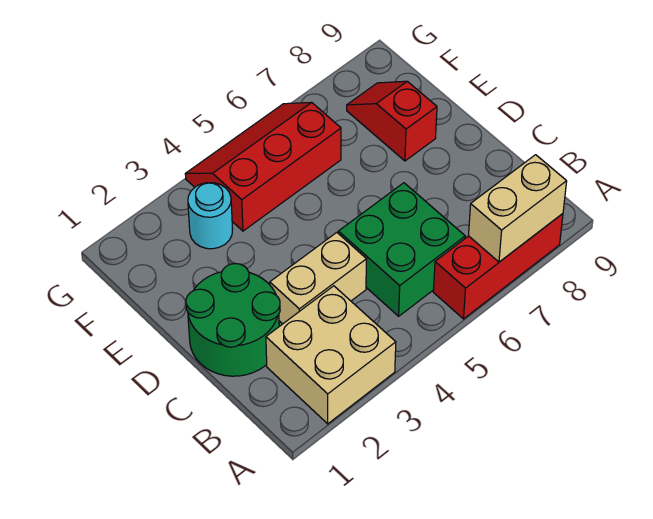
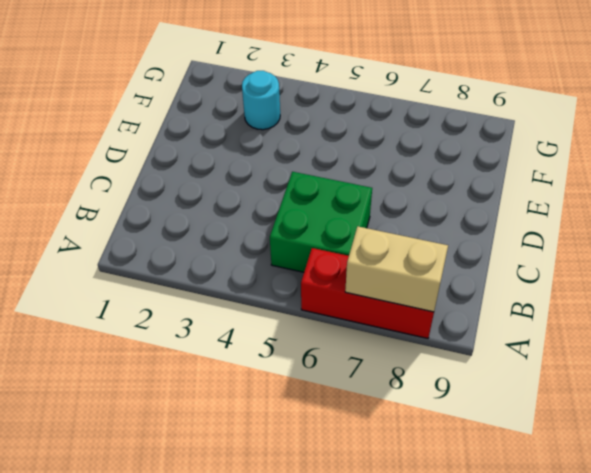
none -> tan 2x2 brick [266,286,396,424]
none -> green 2x2 round brick [186,263,280,376]

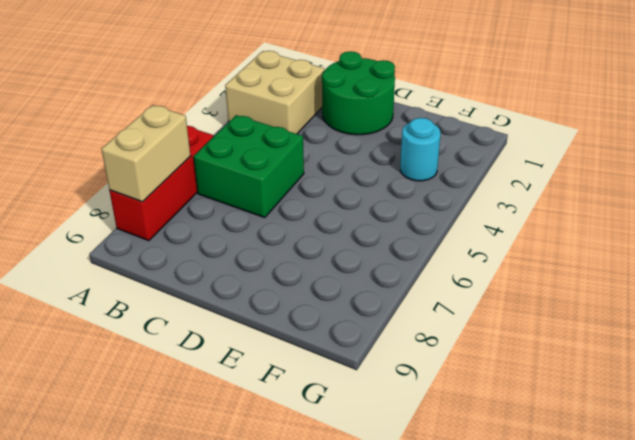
none -> tan 1x2 brick [270,232,367,324]
none -> red 1x2 slope [347,81,437,161]

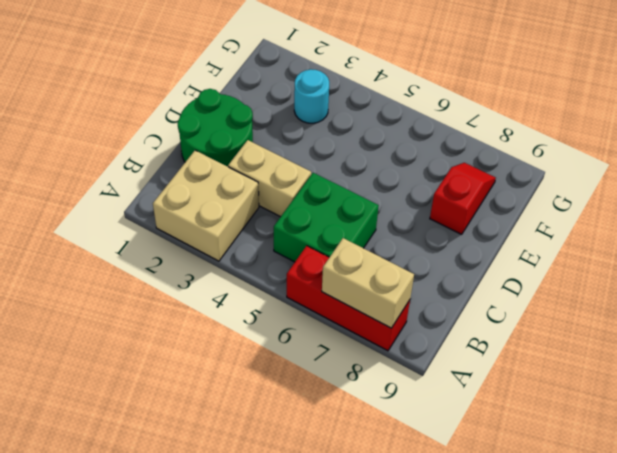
none -> red 2x3 slope [185,102,341,231]

